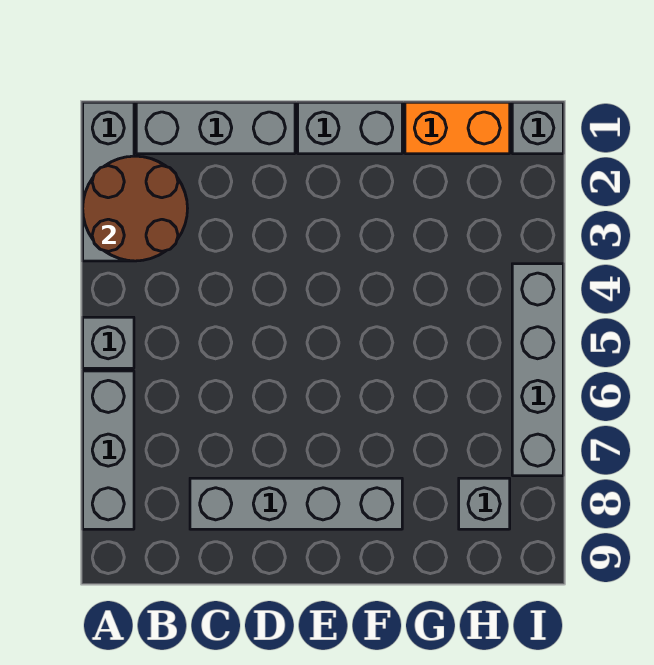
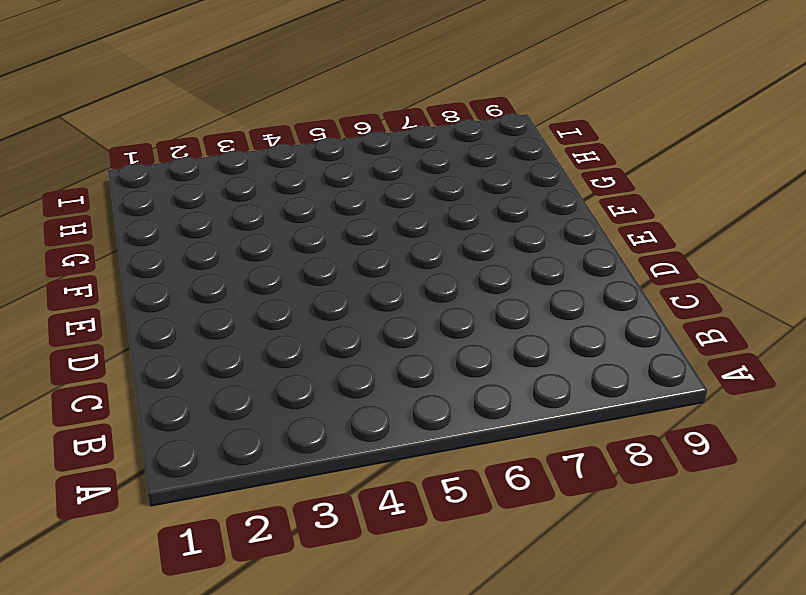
none -> grey 1x3 brick [83,102,134,261]
none -> grey 1x1 brick [83,317,134,368]

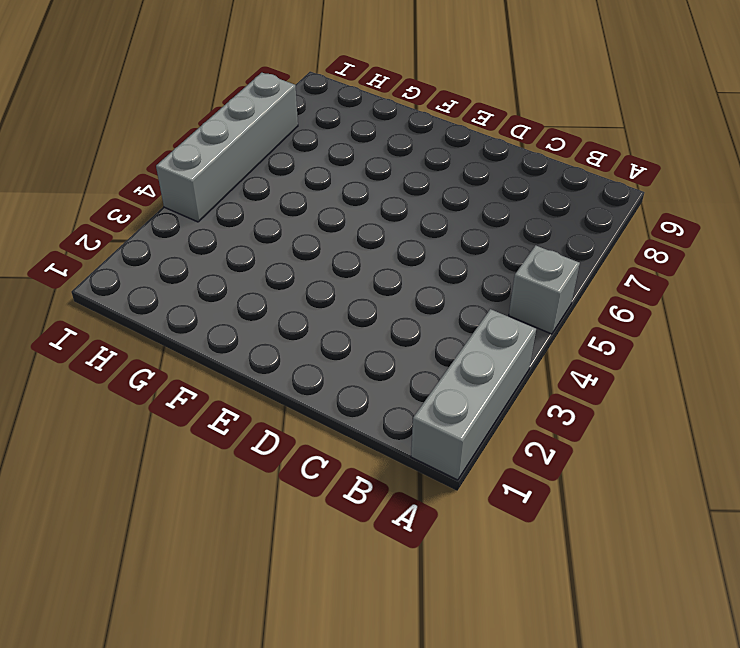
none -> grey 1x3 brick [83,371,134,529]
none -> grey 1x3 brick [136,102,295,154]

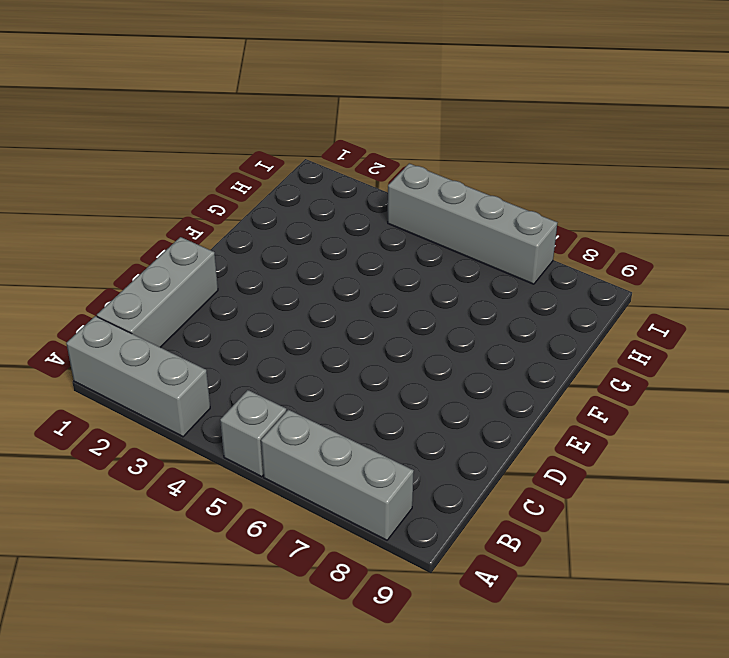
none -> grey 1x4 brick [190,478,402,529]
none -> grey 1x2 brick [298,102,402,154]

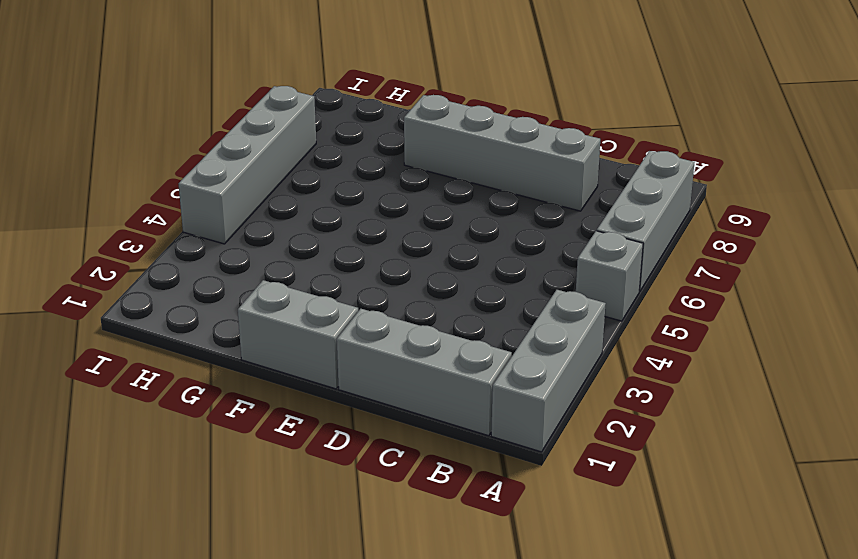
none -> orange 1x2 brick [405,102,510,154]
none -> grey 1x1 brick [459,478,510,529]

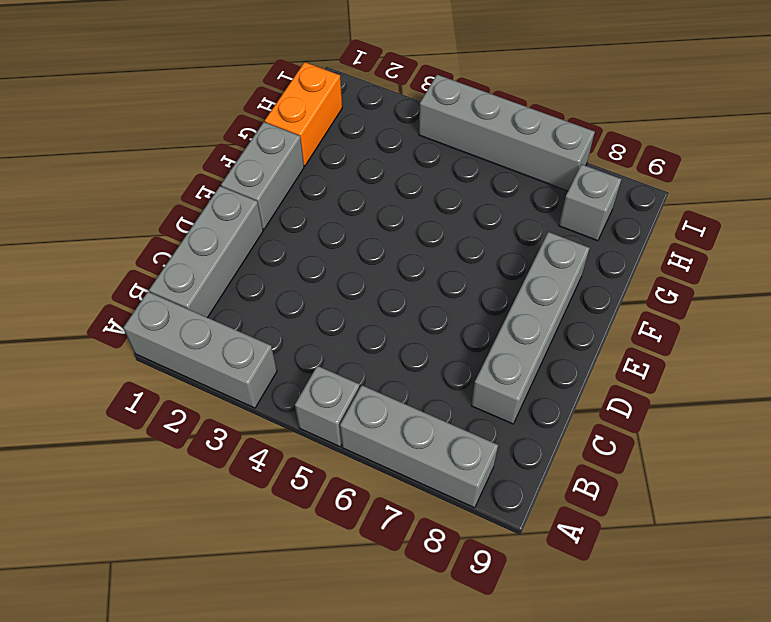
none -> grey 1x1 brick [512,102,563,154]
none -> brown 2x2 round brick [83,156,188,261]

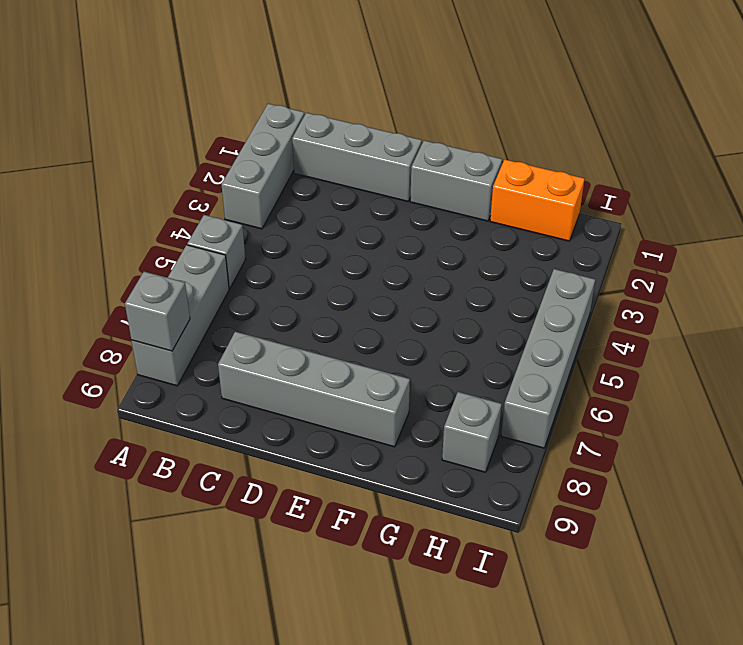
grey 1x1 brick [125,272,190,351] -> grey 1x1 brick moved to [512,102,563,154]
none -> brown 2x2 round brick [83,156,188,261]

